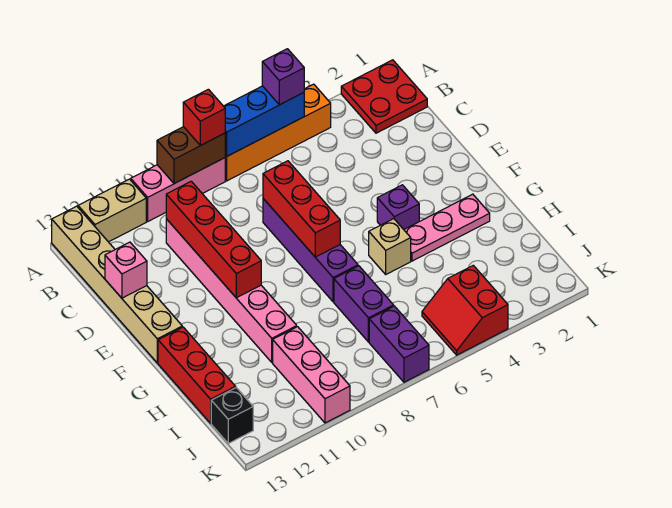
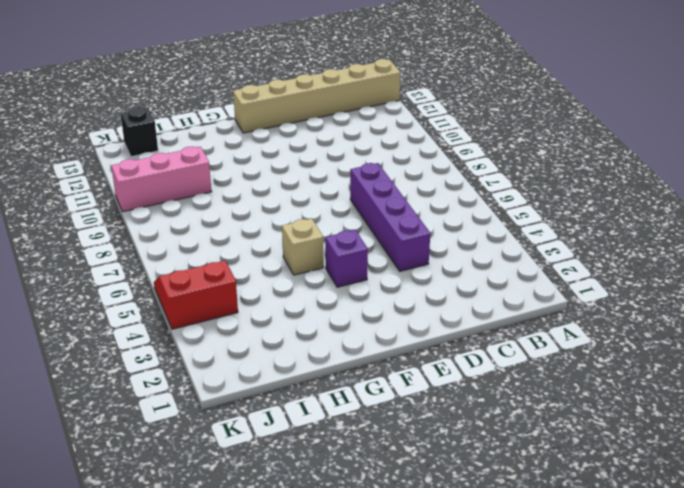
purple 1x4 brick [350,163,430,271] -> purple 1x4 brick turned to [263,199,358,302]
none -> red 2x2 plate [341,60,427,133]
none -> orange 1x4 brick [225,84,331,181]
none -> pink 1x3 brick [131,158,225,221]

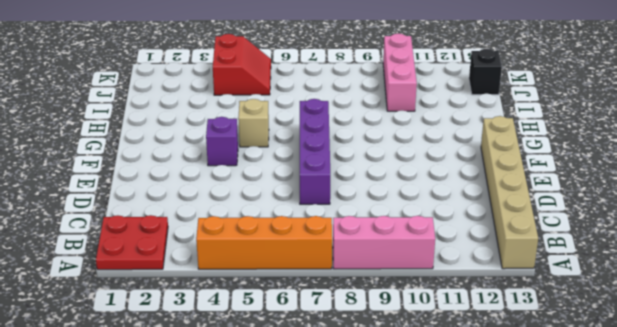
none -> tan 1x2 brick [78,179,146,242]
none -> pink 1x6 brick [166,219,297,362]
none -> pink 1x3 plate [404,194,490,261]

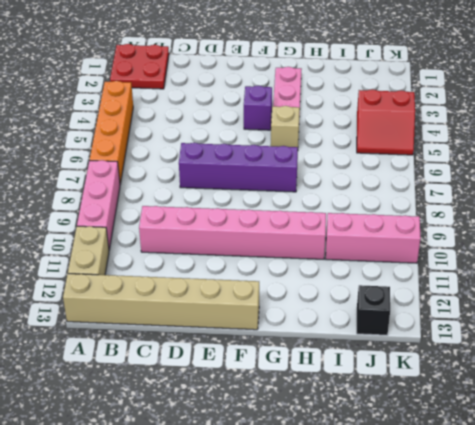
none -> red 1x3 brick [158,327,236,423]
none -> purple 1x2 brick [334,266,394,342]
none -> purple 1x2 brick [369,306,429,382]

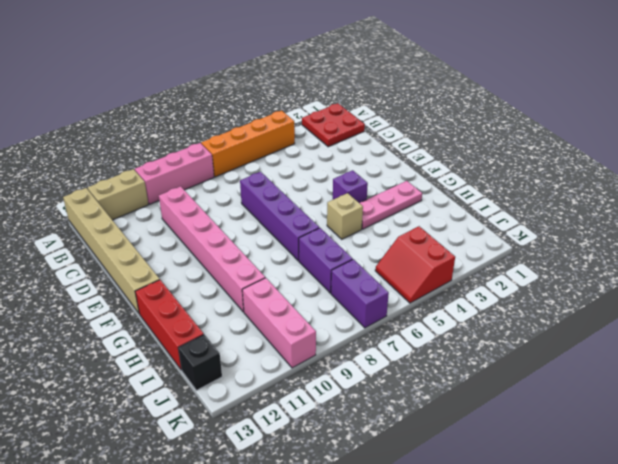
none -> blue 1x3 brick [224,86,304,156]
none -> brown 1x2 brick [157,127,225,184]
none -> red 1x4 brick [166,181,261,298]

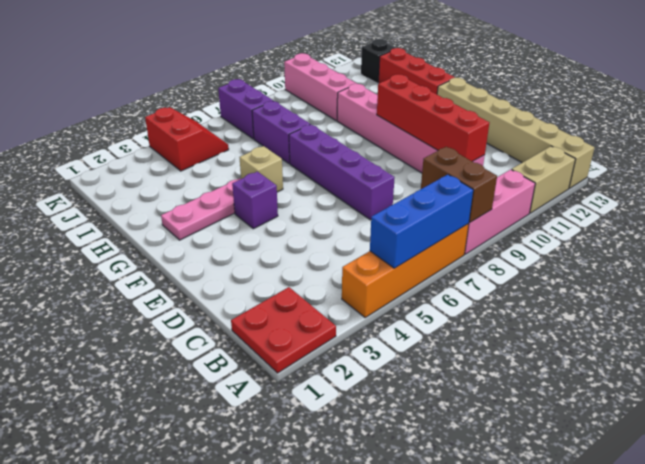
brown 1x2 brick [421,147,497,223] -> brown 1x2 brick turned to [157,127,225,184]
none -> red 1x3 brick [263,161,340,257]
none -> pink 1x1 brick [105,242,147,298]
none -> purple 1x1 brick [262,49,304,105]

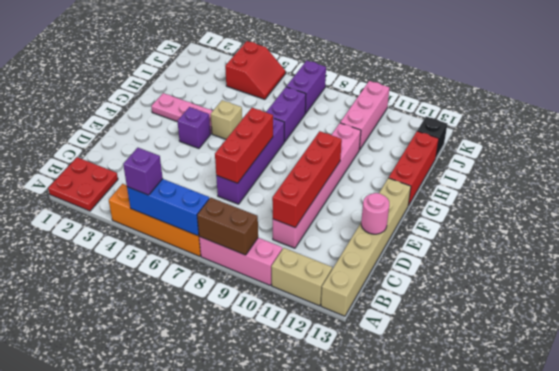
pink 1x1 round brick [361,193,389,234] -> pink 1x1 brick [105,242,147,298]
none -> red 1x1 brick [183,89,225,146]

